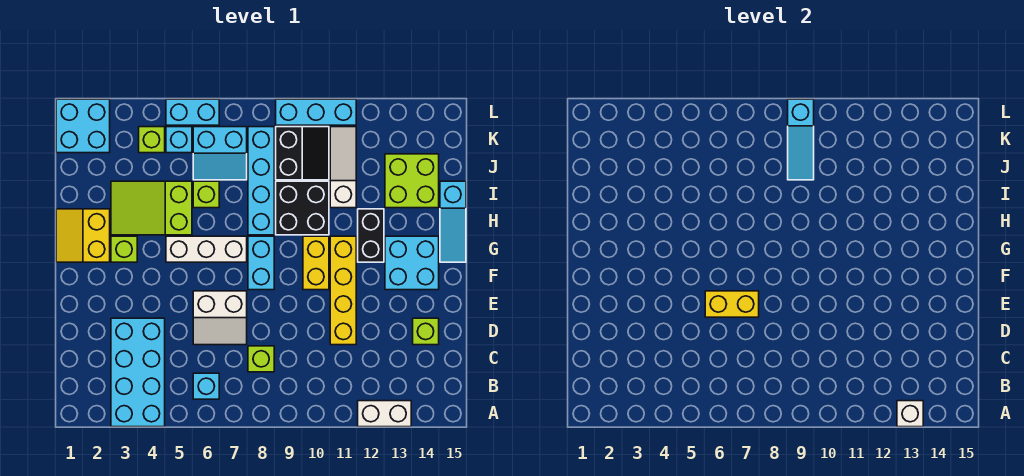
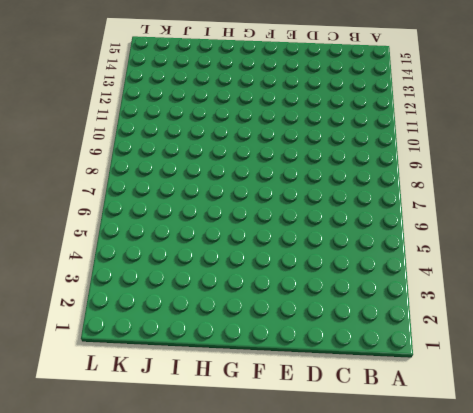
none -> cyan 2x4 brick [111,318,165,427]
none -> white 1x2 brick [358,401,411,427]
none -> cyan 1x1 brick [193,373,219,399]
none -> lime 1x1 brick [248,346,274,372]

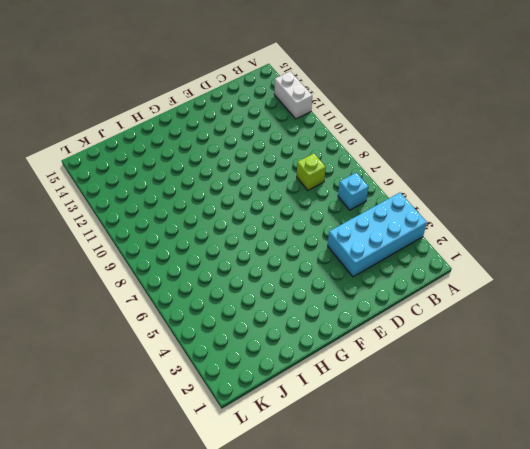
none -> white 2x2 slope [193,291,247,345]
none -> yellow 1x4 brick [330,236,356,345]
none -> lime 1x1 brick [413,318,439,345]
none -> cyan 1x2 brick [248,236,274,290]

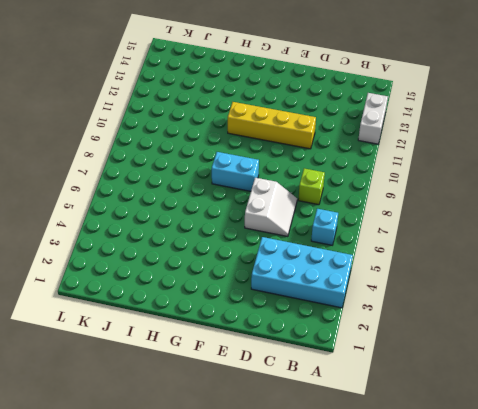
none -> lime 1x1 brick [413,318,439,345]
none -> yellow 1x2 brick [303,236,329,290]
none -> cyan 2x2 brick [385,236,439,290]
none -> yellow 2x2 slope [56,209,110,262]

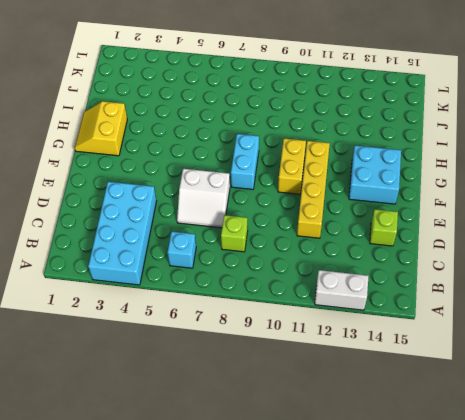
none -> lime 1x1 brick [111,236,137,262]
none -> white 1x3 brick [166,236,247,262]
none -> black 1x2 brick [358,209,384,262]
none -> cyan 1x3 slope [440,181,466,262]

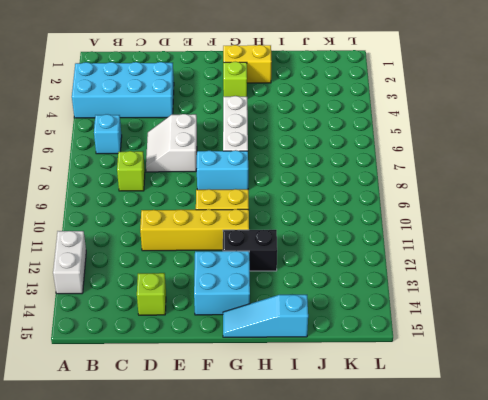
none -> lime 2x3 slope [111,181,192,235]
none -> cyan 1x4 brick [248,127,274,235]
none -> black 2x2 brick [276,181,329,235]
none -> lime 1x1 brick [193,181,219,208]

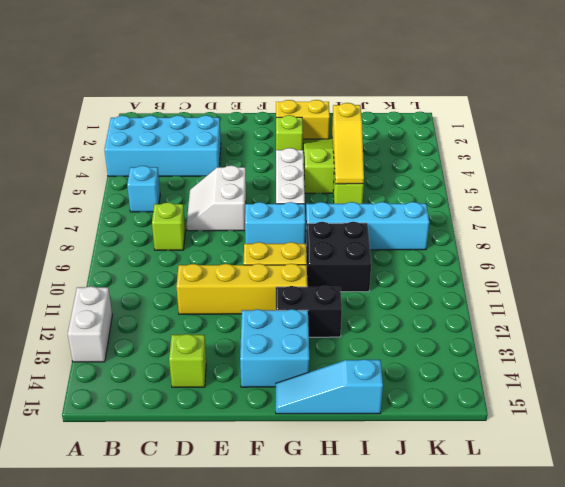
yellow 1x3 slope [332,103,364,184] -> none
none -> white 1x3 slope [330,127,356,208]
none -> lime 2x2 brick [385,154,439,208]
none -> cyan 2x2 slope [193,127,247,180]
none -> black 2x2 slope [276,127,329,180]

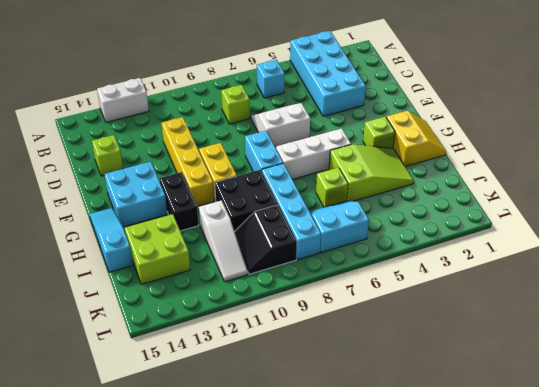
none -> cyan 2x2 brick [56,99,110,153]
none -> lime 1x1 brick [139,127,165,153]
none -> cyan 1x1 brick [166,127,192,153]
none -> cyan 1x2 brick [166,99,219,125]

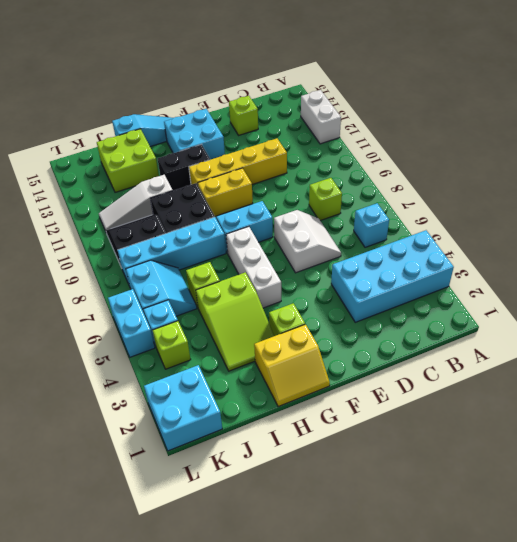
none -> cyan 1x3 brick [276,99,356,125]
none -> white 1x1 brick [897,401,923,427]
none -> yellow 1x2 brick [705,291,759,317]
none -> cyan 1x3 slope [788,99,814,180]

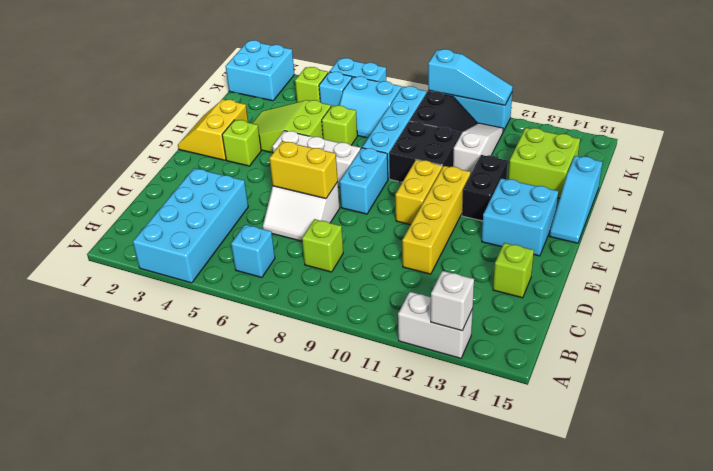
cyan 1x3 slope [428,49,513,105] -> cyan 1x3 slope turned to [788,99,814,180]

